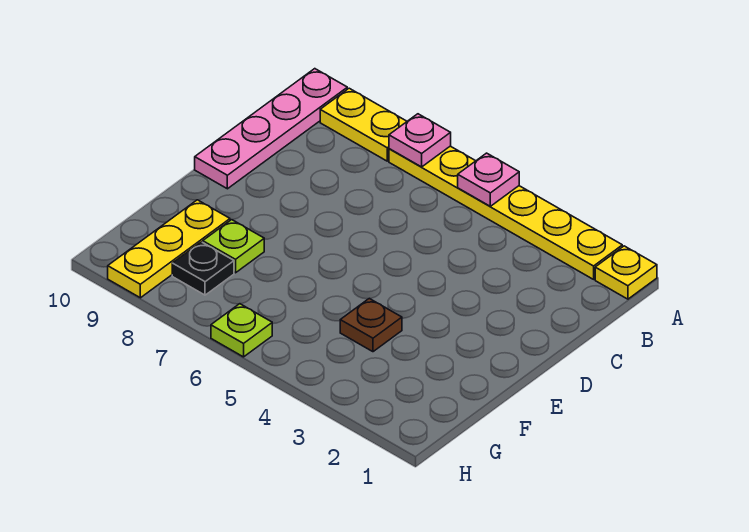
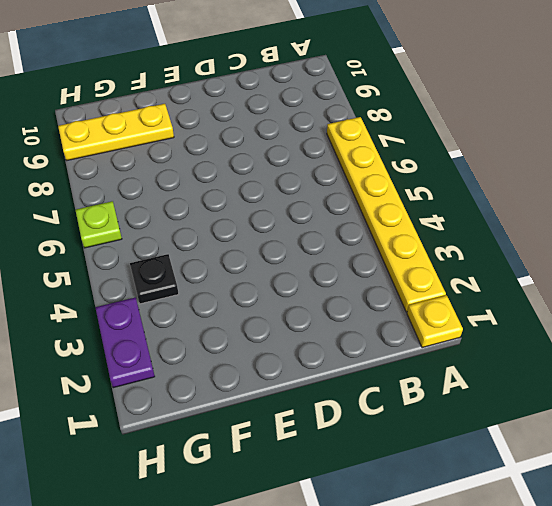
black 1x1 plate [130,254,179,304] -> black 1x1 plate moved to [172,242,234,295]
purple 1x2 plate [95,297,155,388] -> none
none -> yellow 1x2 plate [320,88,407,161]
none -> pink 1x4 plate [195,69,347,189]

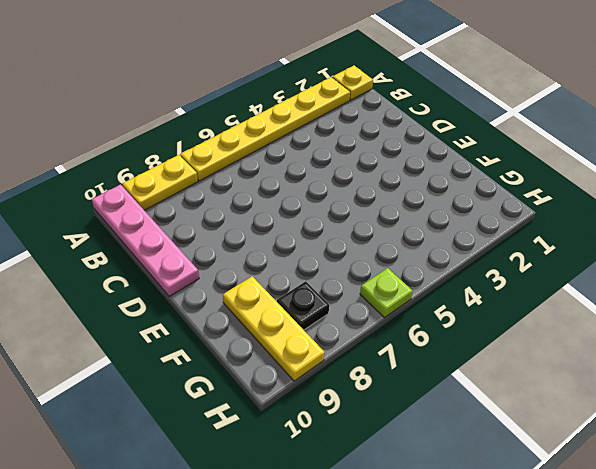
none -> brown 1x1 plate [340,298,402,352]
none -> lime 1x1 plate [203,220,264,273]

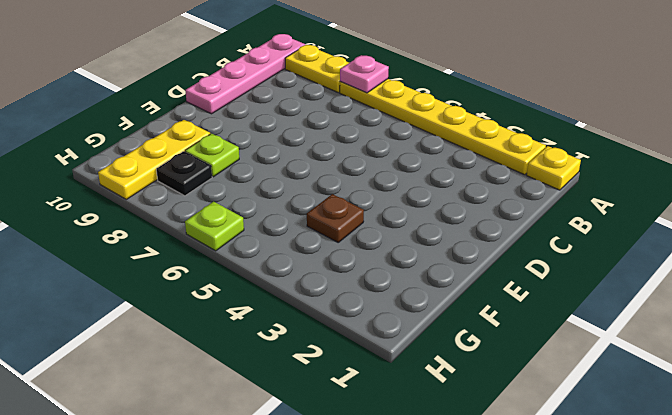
none -> pink 1x1 plate [458,153,519,206]

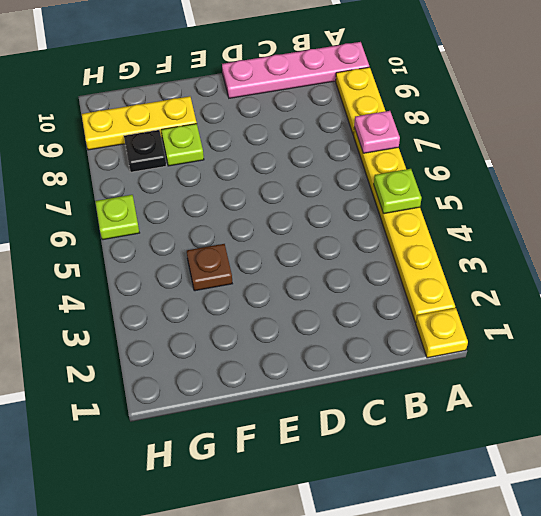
lime 1x1 plate [374,169,422,214] -> pink 1x1 plate [458,153,519,206]

